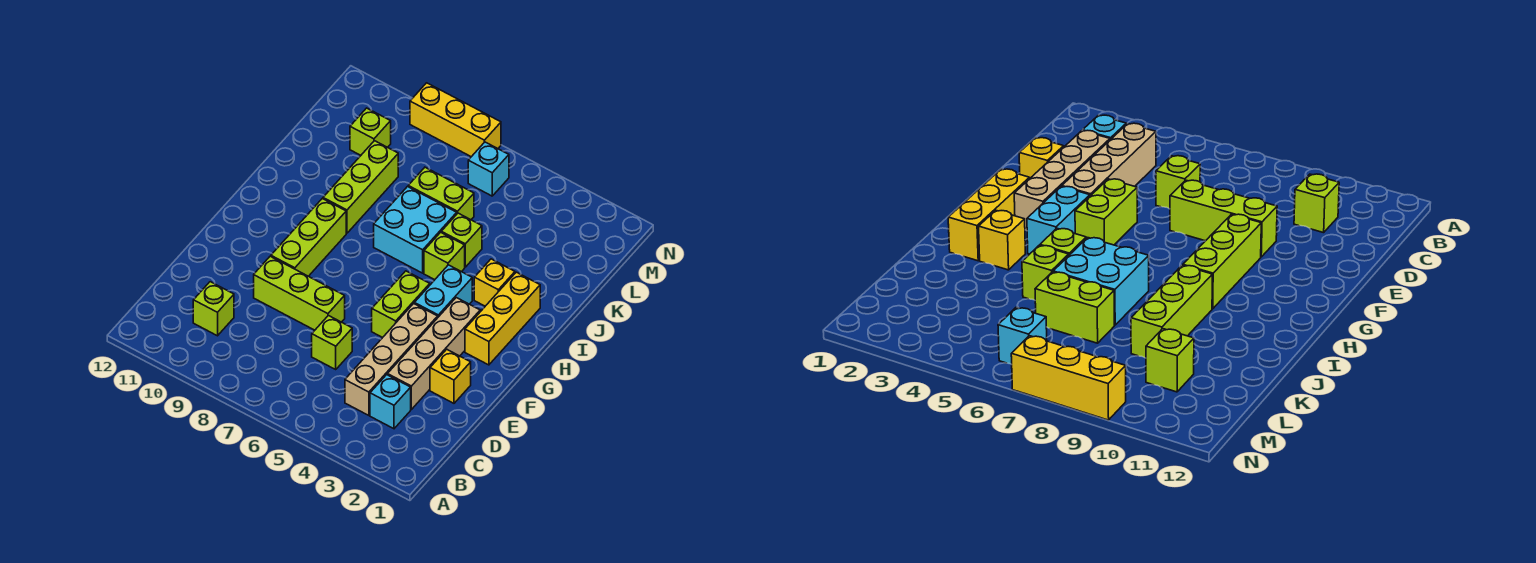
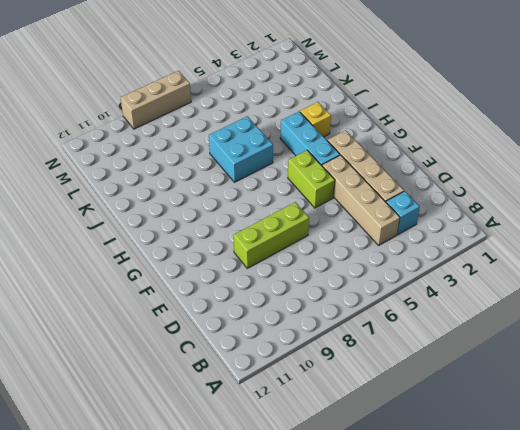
cyan 1x3 brick [280,112,340,165] -> cyan 1x2 brick [414,265,472,317]
tan 1x3 brick [121,71,191,129] -> yellow 1x3 brick [410,83,501,157]
none -> lime 1x1 brick [193,282,234,336]
none -> lime 1x1 brick [312,316,352,369]
none -> yellow 1x1 brick [430,349,471,403]

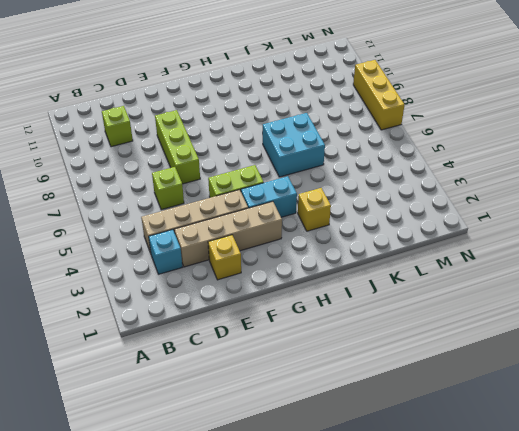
none -> lime 1x3 brick [271,199,346,276]
none -> yellow 1x3 brick [465,272,540,365]
none -> lime 1x1 brick [424,232,465,280]

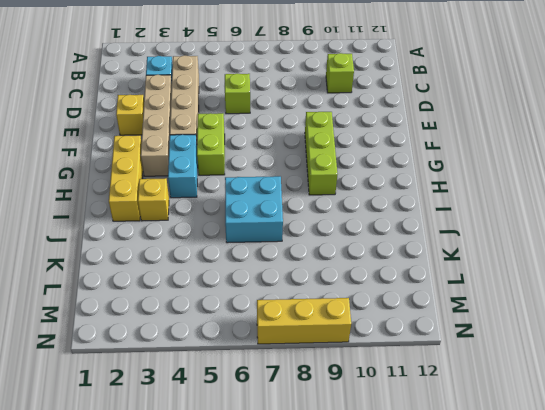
none -> lime 1x3 brick [254,256,345,330]
none -> lime 1x1 brick [424,232,465,280]
none -> lime 1x3 brick [323,141,398,233]

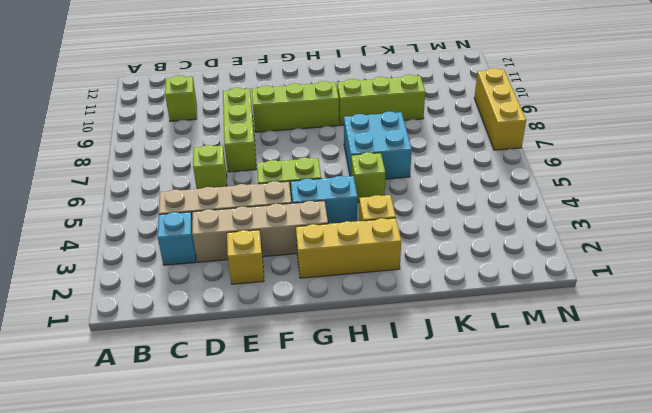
none -> lime 1x1 brick [441,213,482,267]
none -> lime 1x2 brick [408,167,474,220]
none -> lime 1x1 brick [350,108,391,155]

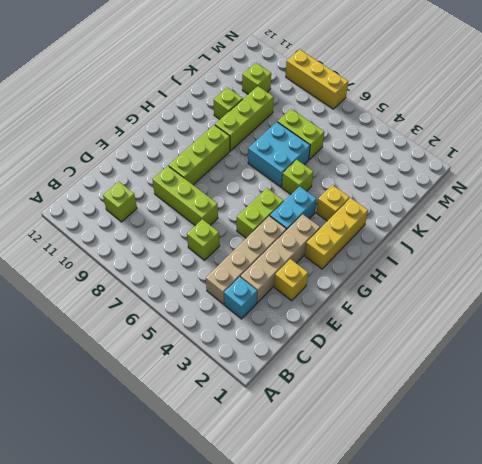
lime 1x1 brick [214,88,243,119] -> lime 1x1 brick moved to [441,213,482,267]
none -> cyan 1x1 brick [468,142,509,196]

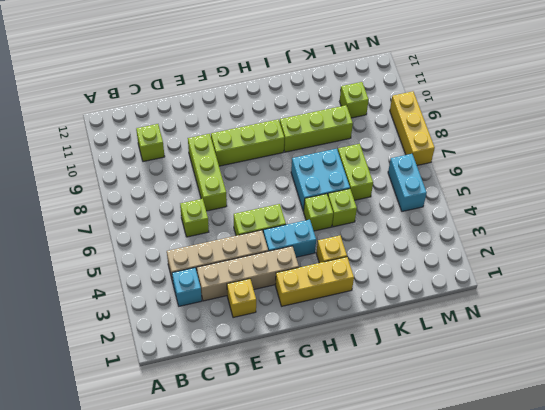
cyan 1x2 brick [388,154,427,212] -> cyan 1x1 brick [468,142,509,196]

